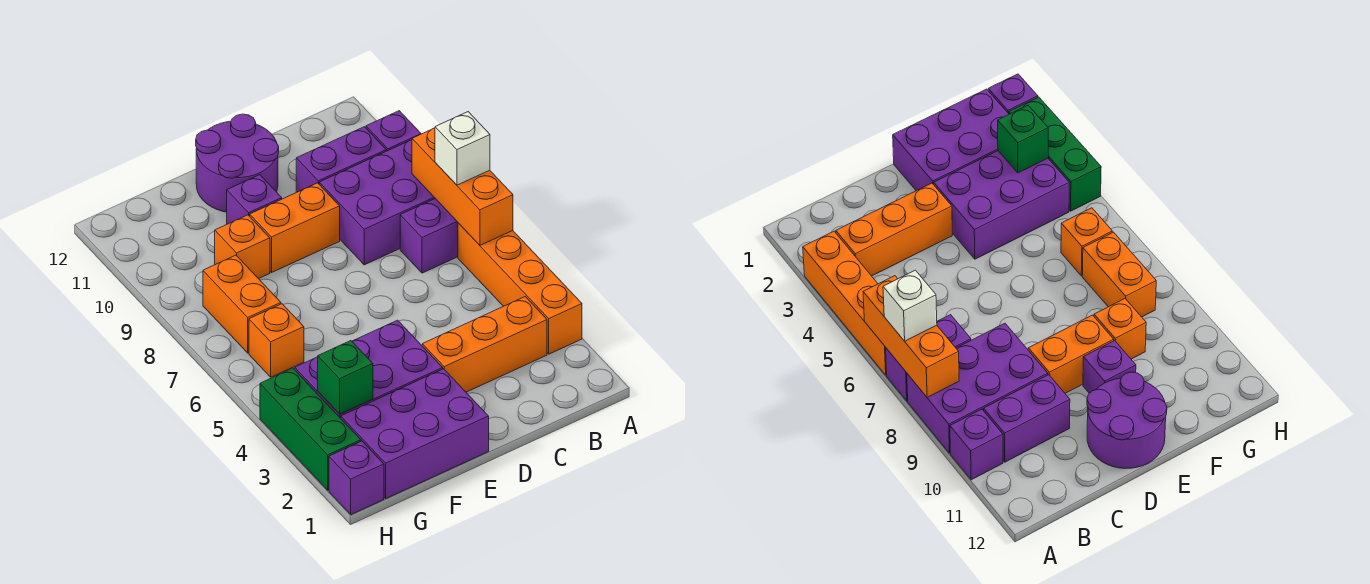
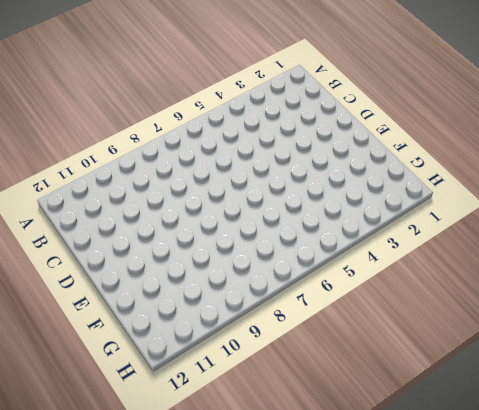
none -> orange 1x4 brick [458,223,582,354]
none -> purple 1x2 brick [400,199,458,273]
none -> purple 2x3 brick [319,140,435,265]

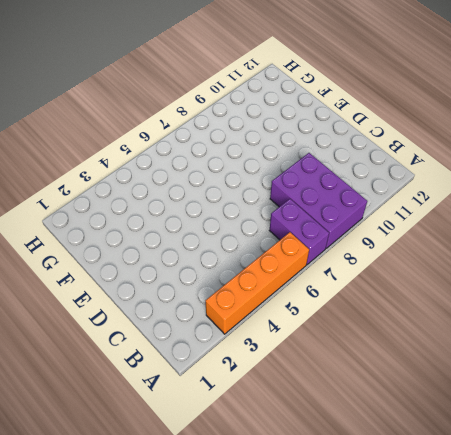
none -> purple 1x1 brick [366,111,421,151]
none -> orange 1x3 brick [422,297,547,392]
none -> purple 1x2 brick [296,127,386,192]

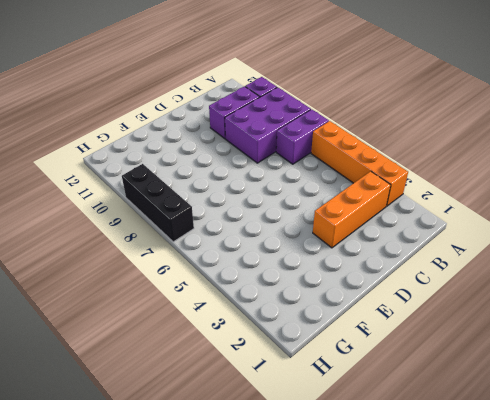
black 1x3 brick [122,164,194,242] -> none
none -> orange 1x2 brick [250,183,340,272]
none -> purple 2x2 round brick [196,114,279,212]
none -> purple 2x3 brick [341,369,489,498]

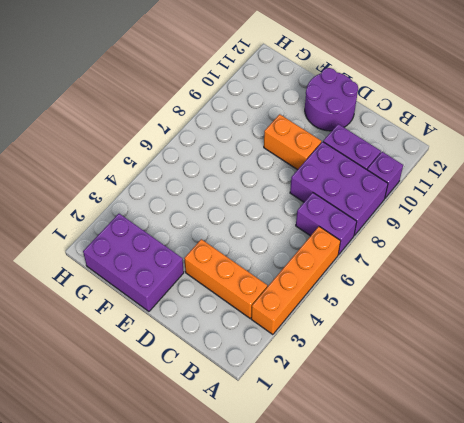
none -> purple 2x3 brick [295,320,443,418]
none -> purple 1x1 brick [227,175,282,224]
none -> orange 1x1 brick [215,215,270,279]

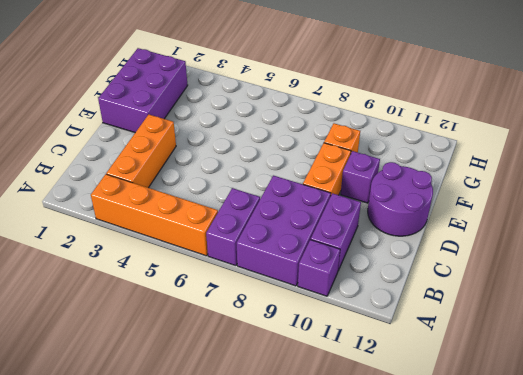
none -> purple 2x3 brick [295,320,443,418]
none -> orange 1x1 brick [249,304,304,377]
none -> orange 1x2 brick [203,255,281,353]

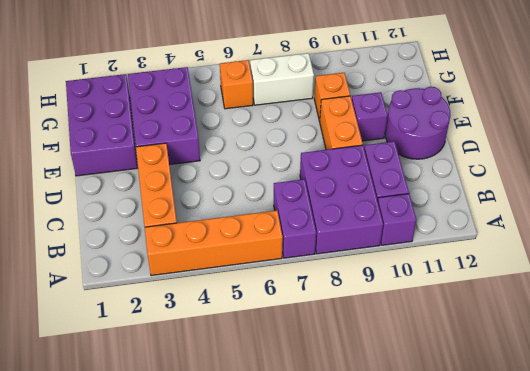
white 1x2 brick [250,53,314,105] -> orange 1x2 brick [203,255,281,353]
none -> purple 1x1 brick [329,441,384,515]
none -> green 1x3 brick [260,368,361,490]
none -> orange 1x3 brick [412,128,513,245]

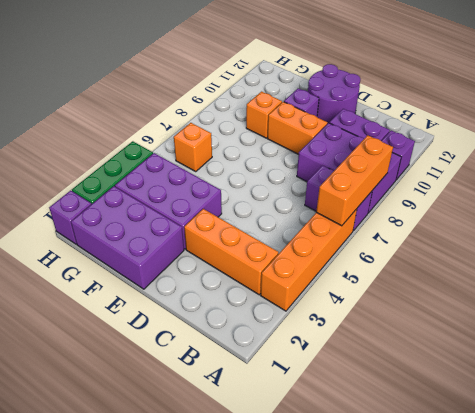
none -> orange 1x2 brick [203,255,281,353]
none -> green 1x1 brick [318,341,373,414]
none -> white 1x1 brick [435,112,490,185]

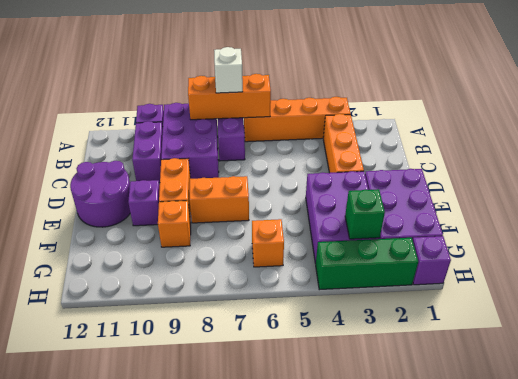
orange 1x2 brick [190,176,249,223] -> orange 1x2 brick moved to [203,255,281,353]

